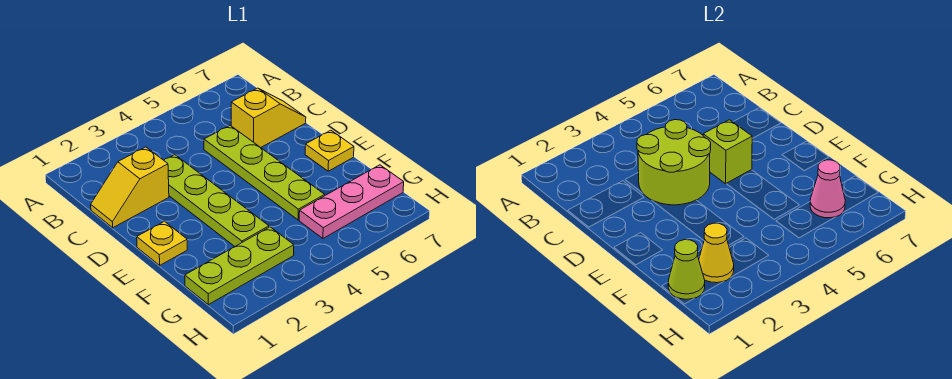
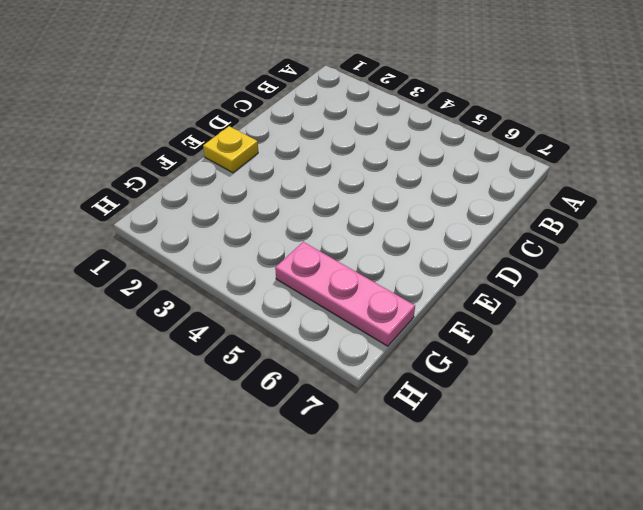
none -> yellow 1x2 slope [91,147,169,228]
none -> lime 1x4 plate [164,155,269,246]
none -> lime 1x4 plate [204,126,325,220]

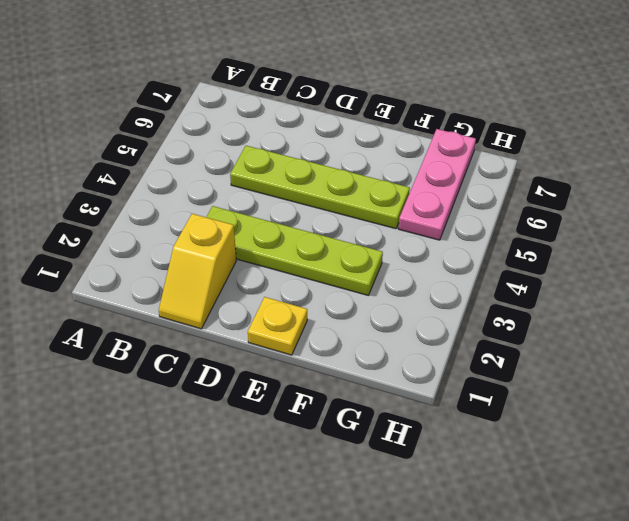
none -> yellow 1x2 slope [231,88,306,147]
none -> yellow 1x1 plate [305,130,354,171]
none -> lime 1x3 plate [185,227,294,305]

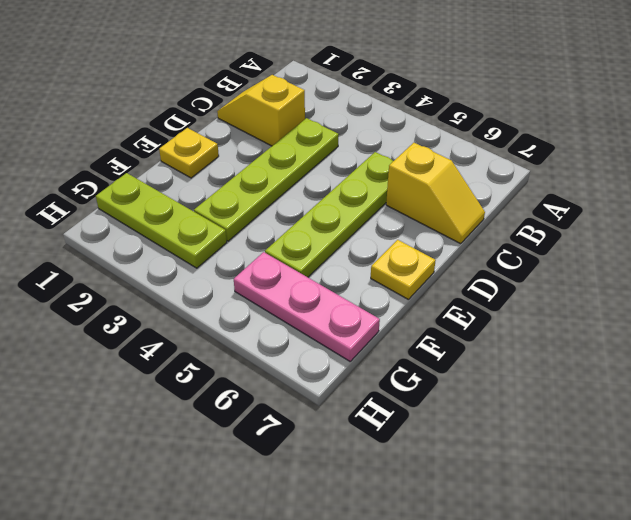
none -> lime 2x2 round brick [637,120,711,205]
none -> lime 1x1 brick [703,120,752,184]
none -> lime 1x1 cone [668,240,705,299]

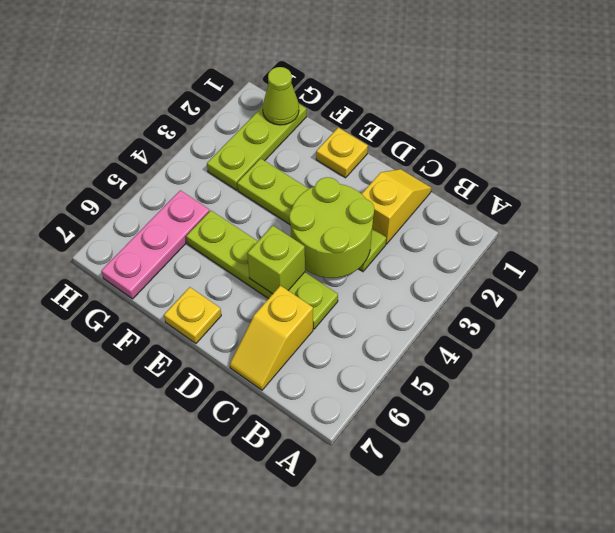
none -> yellow 1x1 cone [699,223,734,283]
none -> pink 1x1 cone [810,160,845,218]

